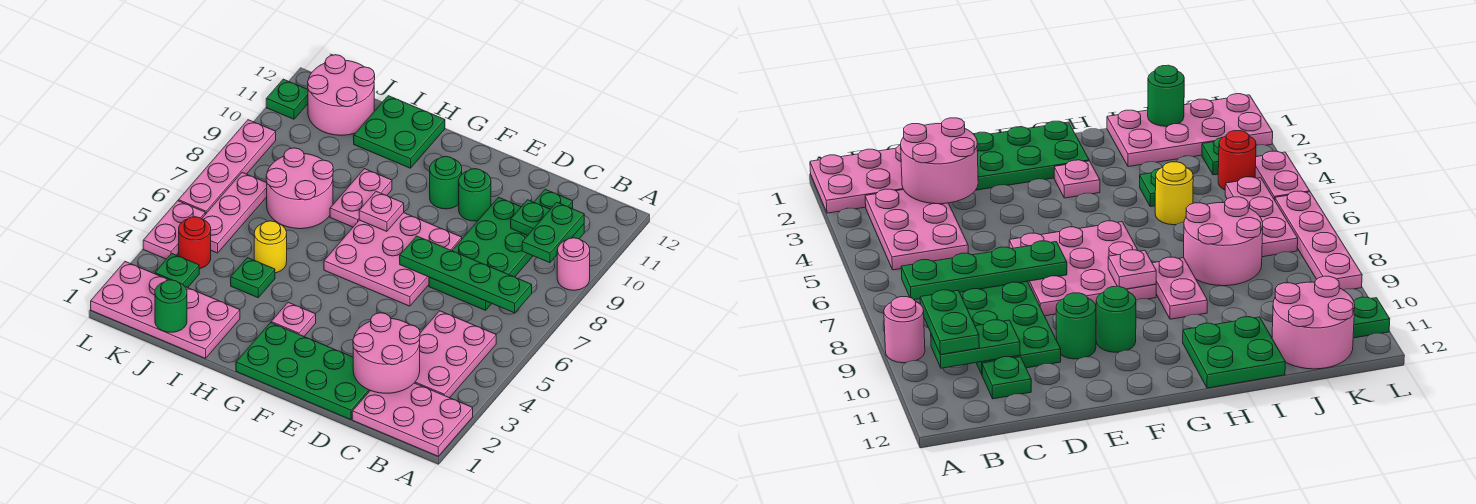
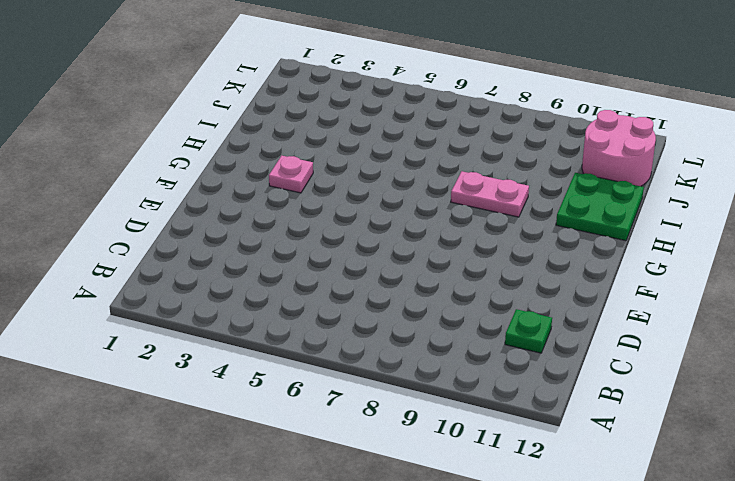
none -> pink 2x3 plate [352,383,473,456]
none -> pink 1x1 round brick [557,238,590,290]
none -> pink 2x3 plate [415,311,496,398]

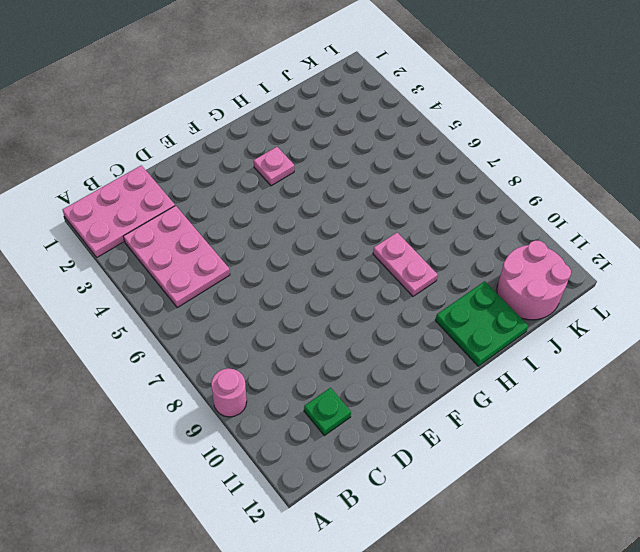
none -> green 2x4 plate [429,197,533,310]
none -> green 2x4 plate [236,323,370,420]
none -> pink 3x3 plate [324,213,462,306]

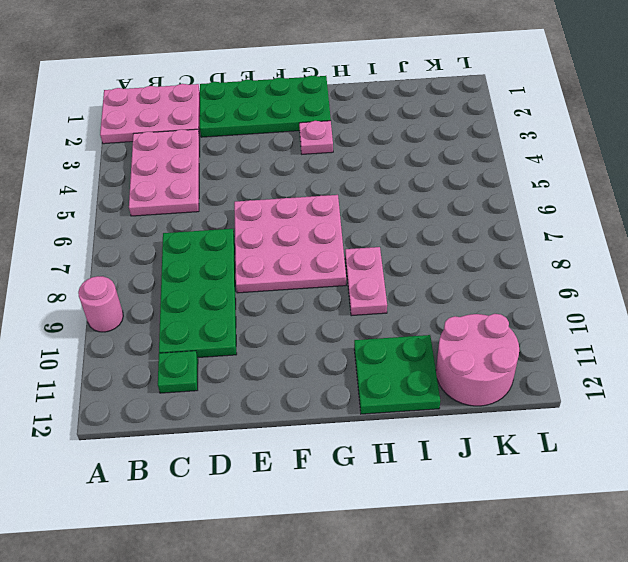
none -> green 1x1 round brick [459,169,491,221]
none -> green 1x1 round brick [430,156,462,209]
none -> pink 2x4 plate [91,262,240,359]

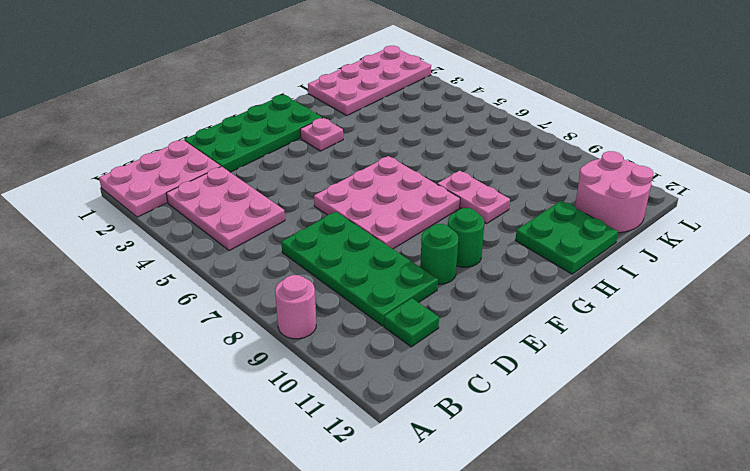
none -> green 1x1 plate [231,258,275,298]
none -> yellow 1x1 round brick [254,221,287,273]
none -> pink 2x2 round brick [266,148,333,229]

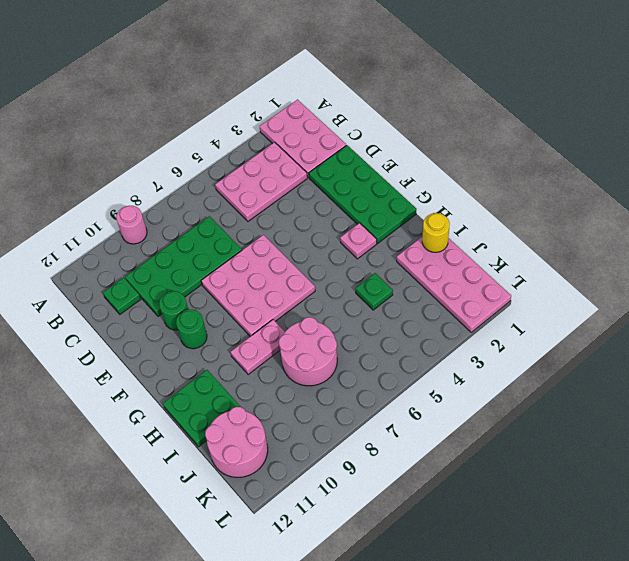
yellow 1x1 round brick [422,213,450,252] -> yellow 1x1 round brick moved to [254,221,287,273]
none -> green 1x1 plate [155,253,199,288]
none -> red 1x1 round brick [179,217,211,269]
none -> pink 1x3 plate [202,173,267,253]

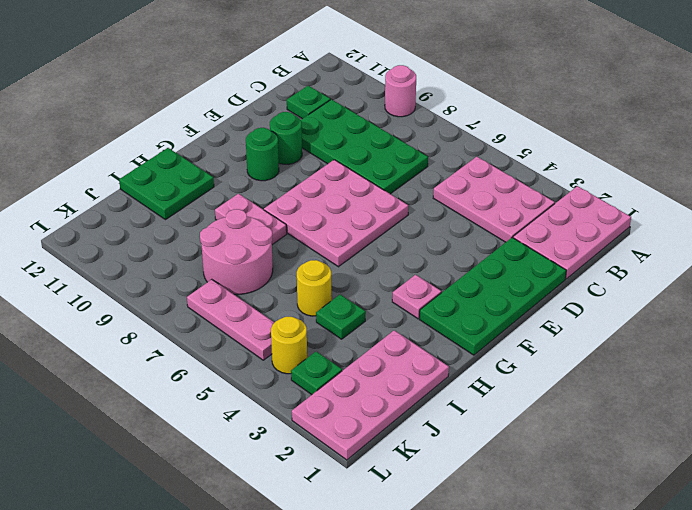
yellow 1x1 round brick [271,317,307,374] -> red 1x1 round brick [179,217,211,269]
none -> pink 2x2 round brick [308,55,375,135]
none -> pink 1x2 plate [143,201,205,259]
none -> pink 1x4 plate [178,120,276,214]

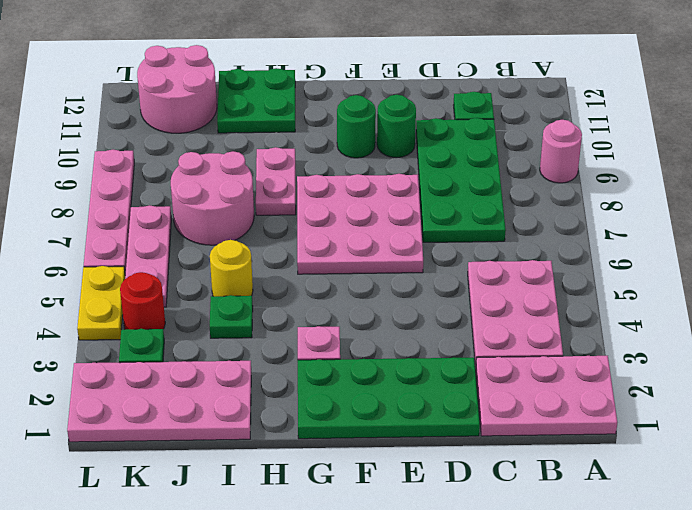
yellow 1x2 plate [77,266,125,340] -> pink 1x2 plate [143,201,205,259]
none -> green 1x1 plate [266,79,308,119]
none -> green 1x4 plate [400,236,532,313]
none -> green 1x2 plate [511,200,584,239]

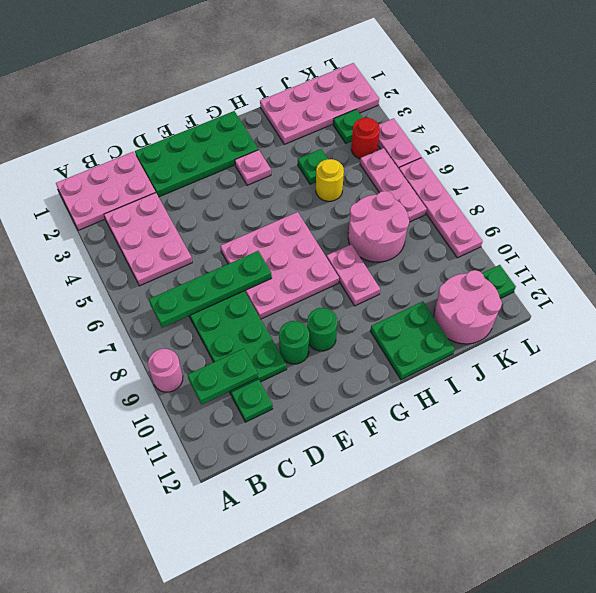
none -> pink 2x2 round brick [353,313,420,393]
none -> pink 1x1 plate [359,192,404,232]
none -> green 1x1 round brick [155,280,187,332]

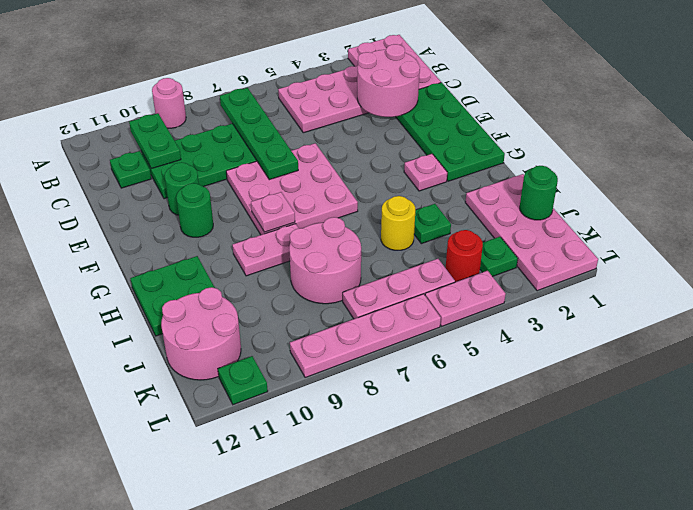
none -> green 1x2 plate [522,202,584,263]

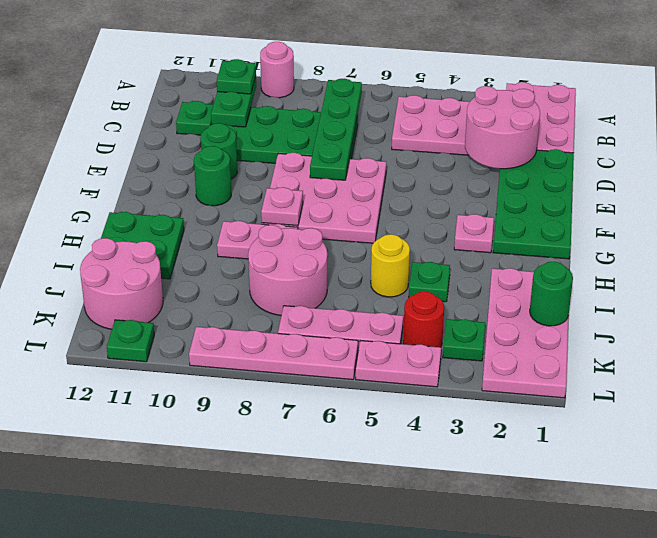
green 1x1 plate [217,59,256,94] -> green 1x2 plate [522,202,584,263]

